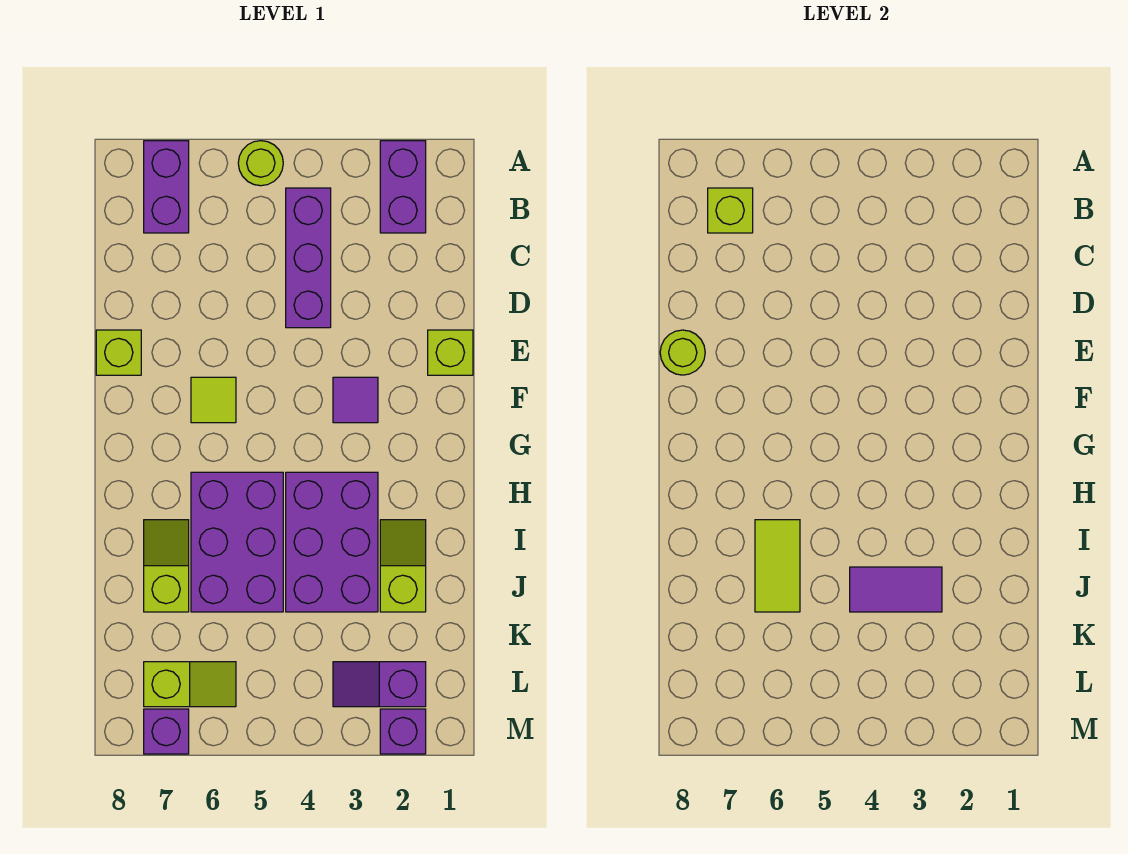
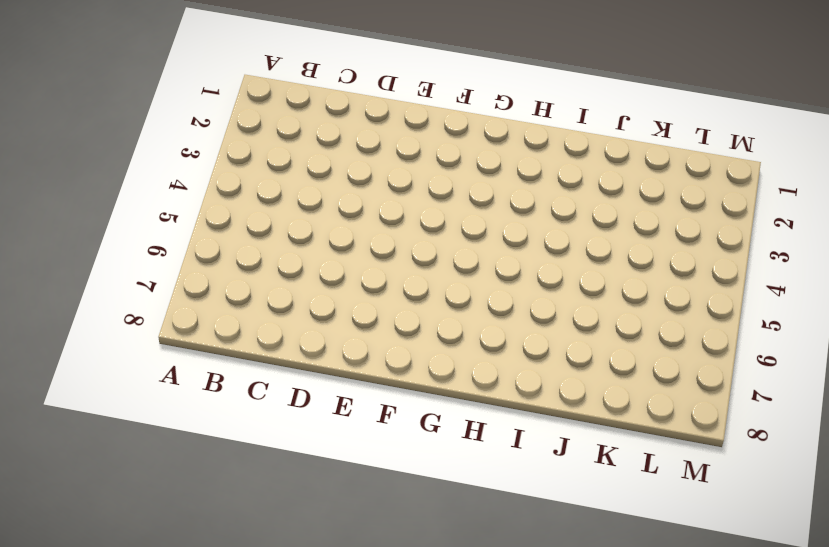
none -> purple 1x2 brick [380,141,426,233]
none -> lime 1x1 round brick [238,141,283,186]
none -> purple 1x2 brick [144,141,189,233]

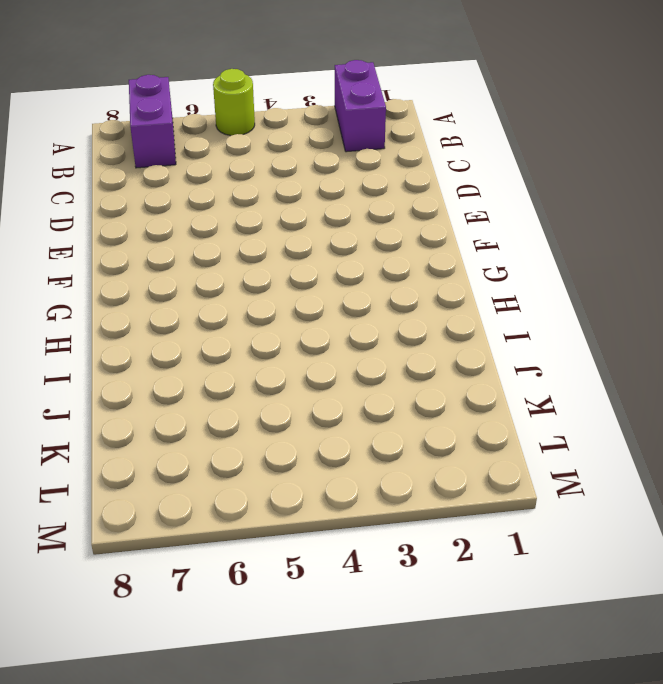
none -> purple 1x3 brick [286,188,331,328]
none -> lime 1x1 brick [428,330,473,375]
none -> lime 1x1 brick [96,330,141,375]

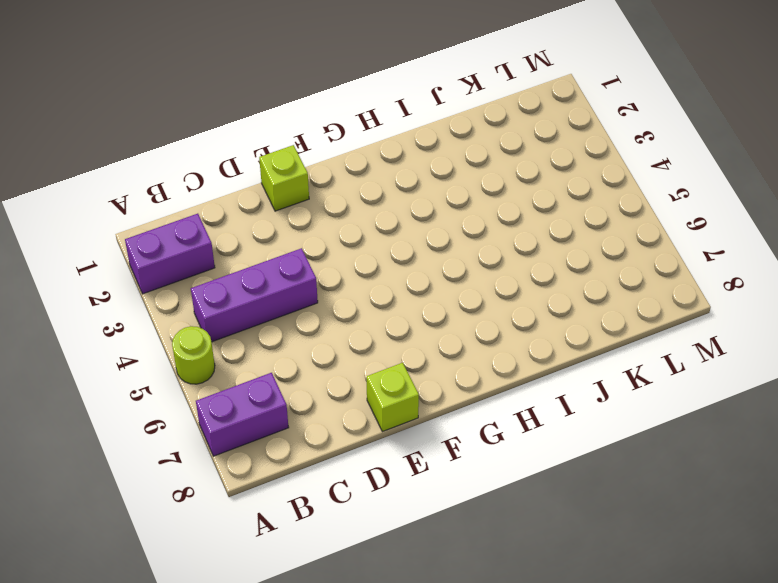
none -> purple 1x1 tile [333,377,378,423]
none -> lime 1x1 tile [191,377,236,423]
none -> purple 2x3 brick [286,472,378,612]

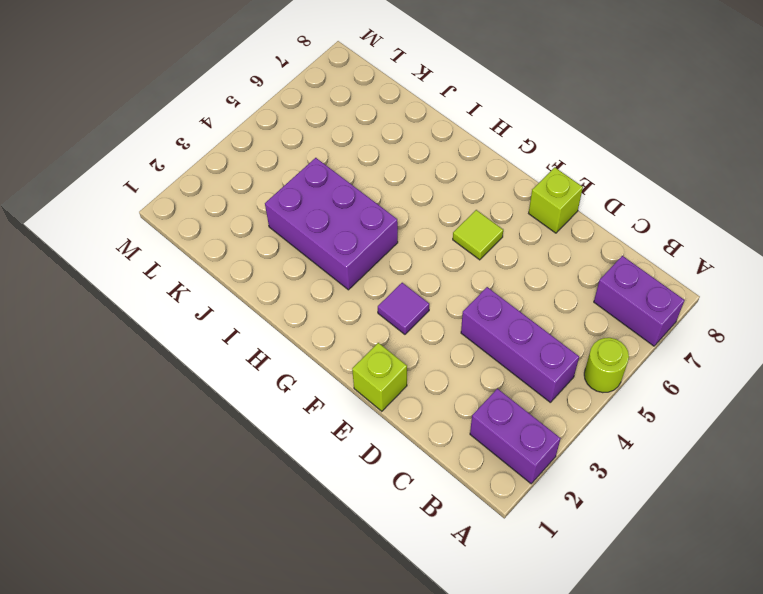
none -> purple 2x3 brick [191,472,283,612]
none -> lime 1x2 slope [380,520,426,612]
none -> lime 1x2 slope [144,520,189,612]

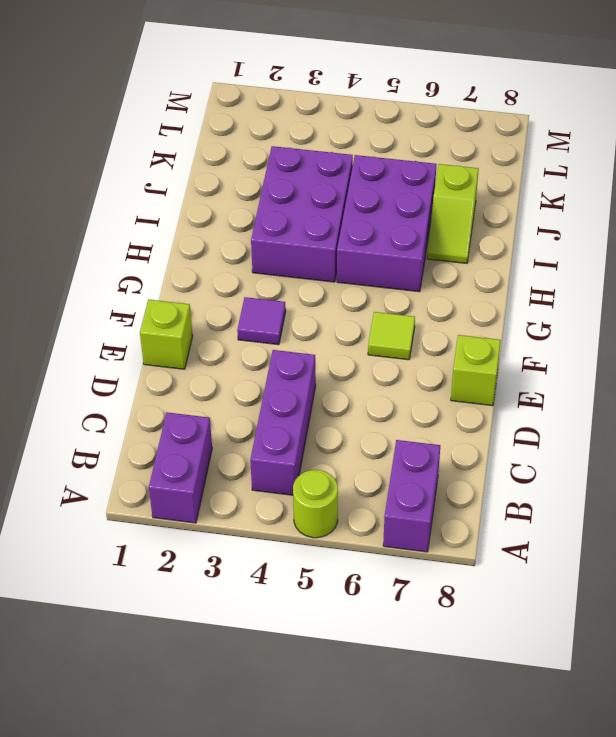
none -> lime 1x2 slope [380,520,426,612]
none -> purple 1x2 slope [333,662,426,707]
none -> lime 1x2 slope [144,662,236,707]

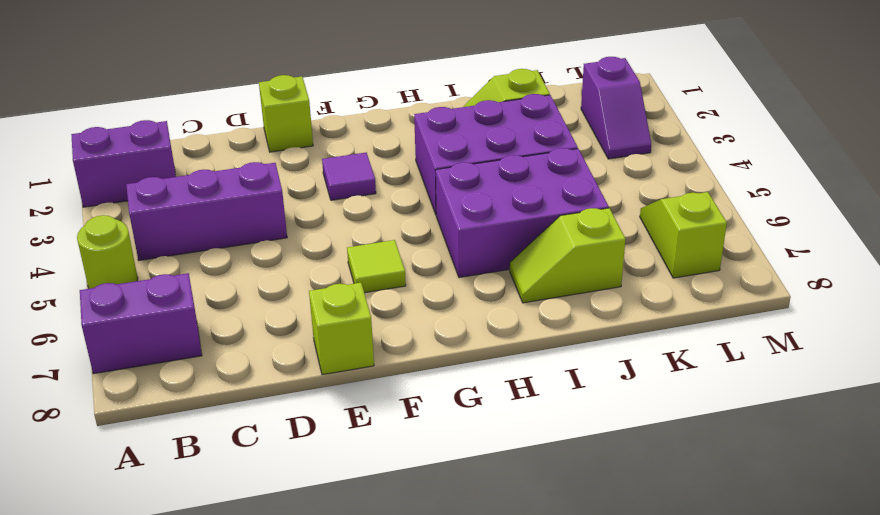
none -> purple 1x1 brick [380,709,426,754]
none -> purple 1x1 brick [144,709,189,754]
none -> lime 1x1 brick [708,188,753,233]

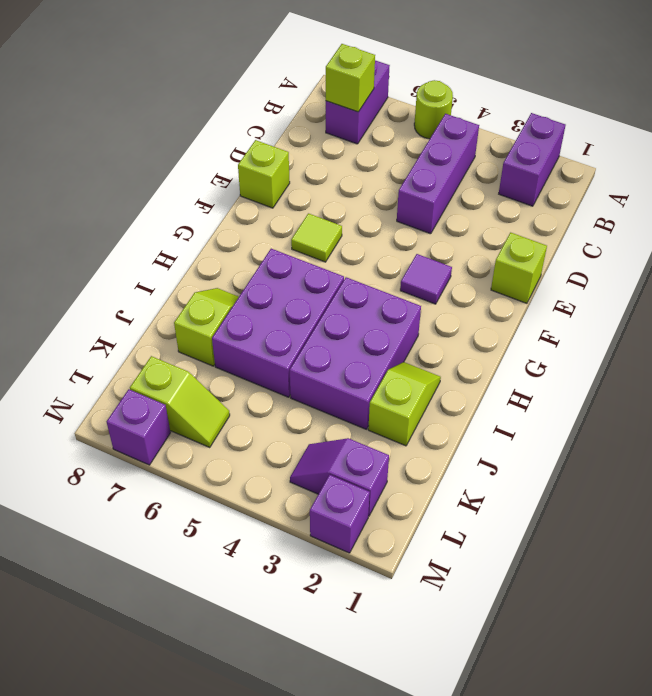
none -> lime 1x1 round brick [660,330,705,375]
none -> lime 1x2 tile [755,520,800,612]
none -> purple 1x2 tile [850,567,942,612]

